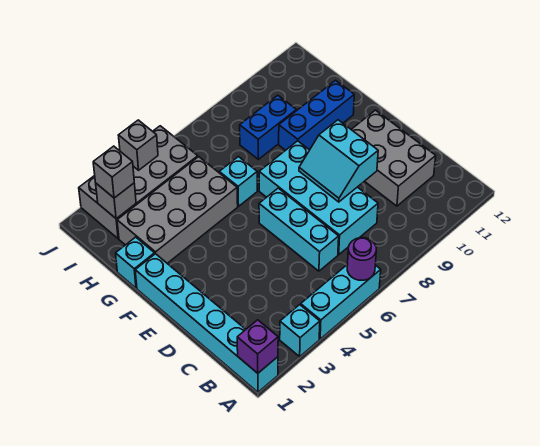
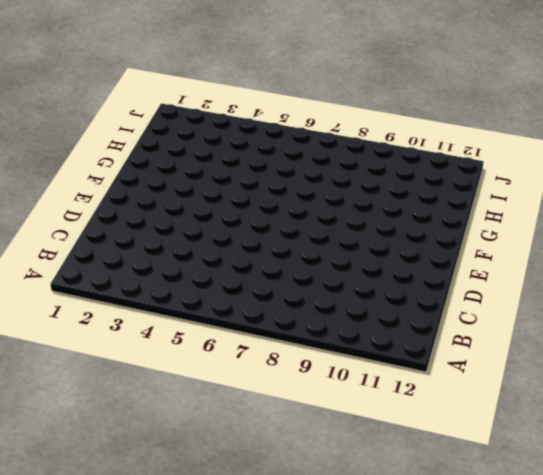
none -> cyan 1x6 brick [135,254,278,392]
none -> cyan 1x1 brick [280,305,320,356]
none -> cyan 1x3 brick [301,264,381,339]

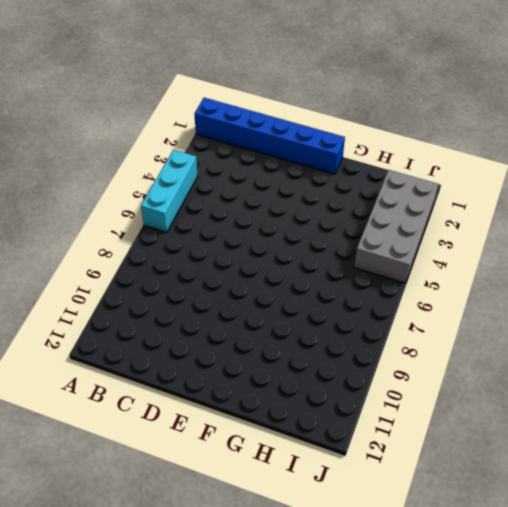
blue 1x6 brick [194,98,345,174] -> cyan 1x6 brick [135,254,278,392]
none -> cyan 1x1 brick [280,305,320,356]
none -> cyan 1x3 brick [259,188,339,271]
none -> cyan 2x4 brick [259,141,378,255]

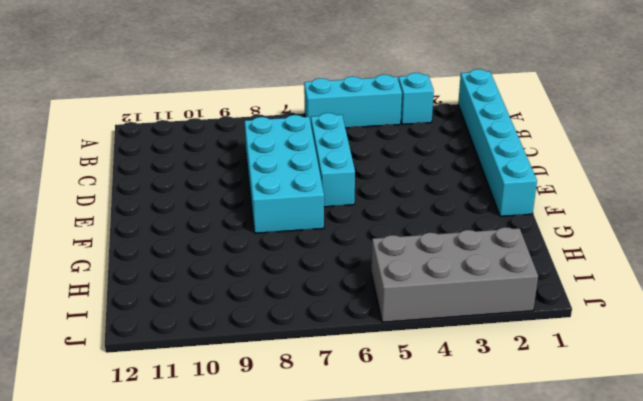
none -> grey 2x3 brick [351,110,436,206]
none -> cyan 1x1 brick [116,237,155,288]
none -> grey 2x4 brick [117,157,238,263]

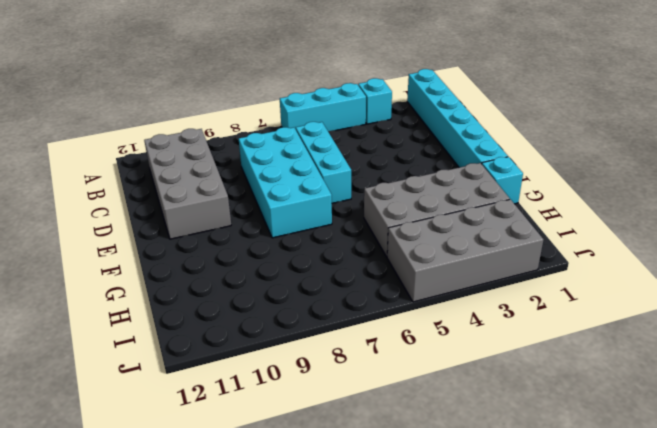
grey 2x4 brick [144,129,231,239] -> grey 2x3 brick [351,110,436,206]
none -> cyan 1x1 brick [219,157,257,206]
none -> blue 1x3 brick [279,80,354,150]
none -> blue 1x2 brick [240,95,296,159]

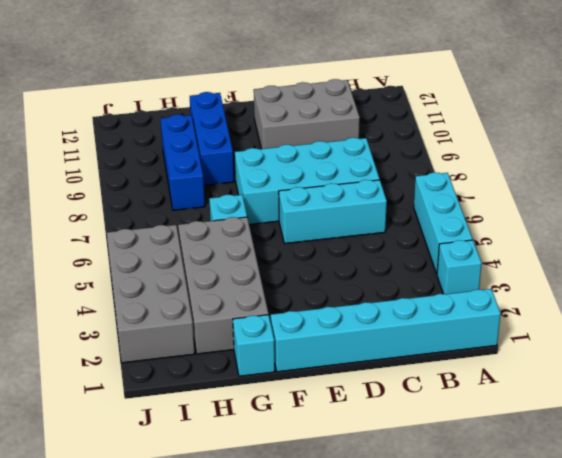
blue 1x3 brick [161,115,205,210] -> blue 1x2 brick [240,95,296,159]
none -> purple 1x1 brick [237,320,278,373]
none -> purple 1x1 round brick [347,238,376,280]
none -> cyan 2x2 slope [299,120,378,202]

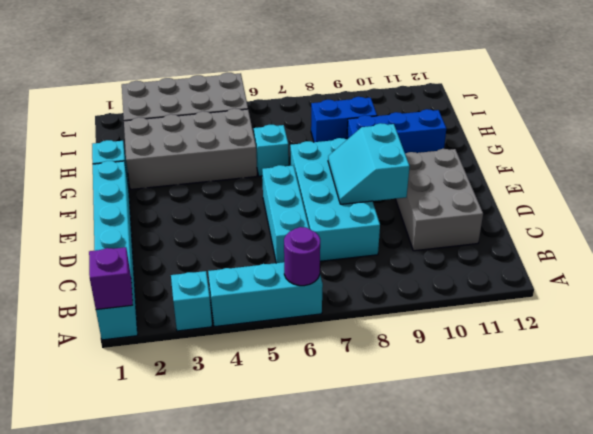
none -> grey 1x1 brick [96,183,136,219]
none -> grey 1x1 brick [118,120,158,170]
none -> grey 1x1 brick [93,146,134,198]

